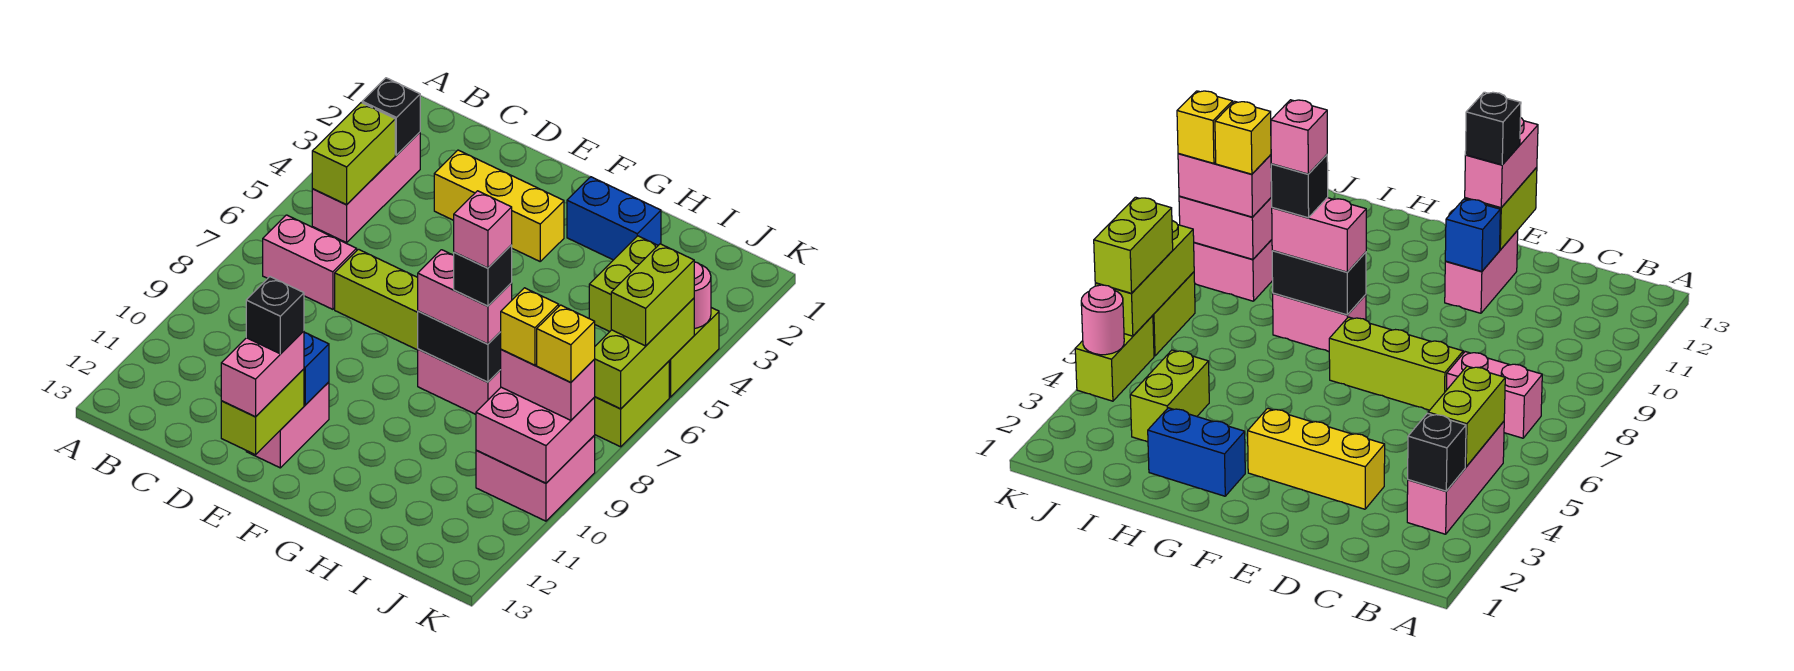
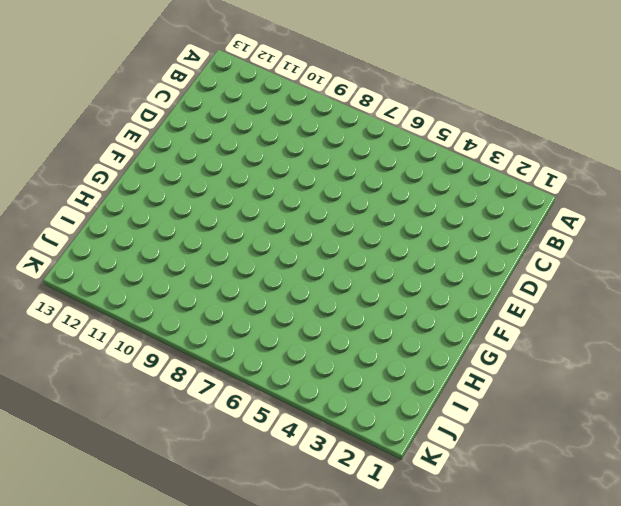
none -> pink 1x3 brick [312,132,420,243]
none -> pink 1x2 brick [263,215,357,309]
none -> yellow 1x3 brick [434,150,564,261]

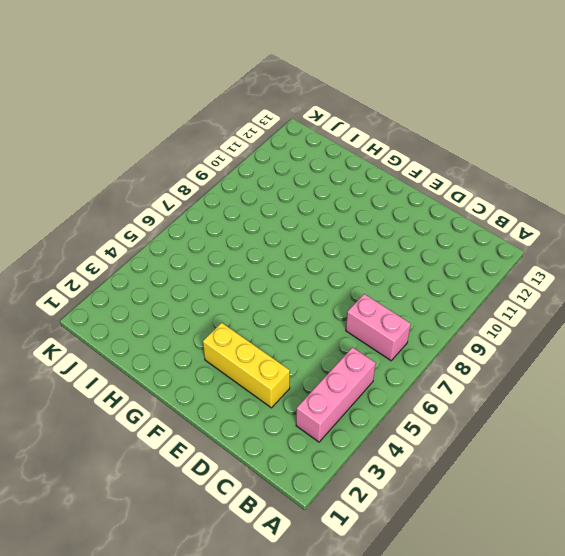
none -> lime 1x3 brick [335,249,418,350]
none -> pink 1x2 brick [246,382,329,468]
none -> blue 1x2 brick [567,177,661,260]

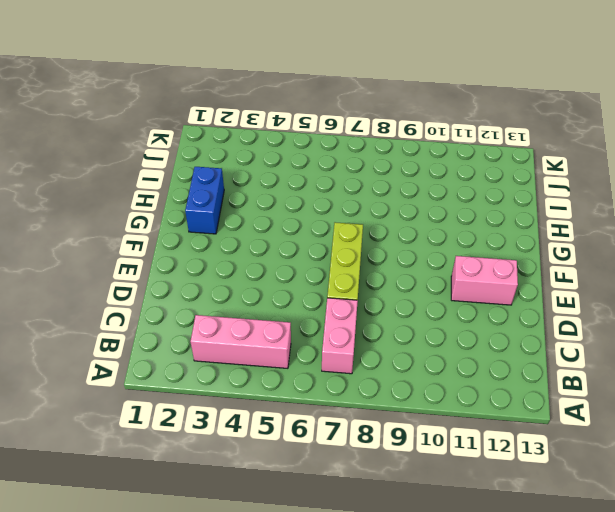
none -> yellow 1x3 brick [434,150,564,261]
none -> pink 1x2 brick [418,349,501,414]
none -> lime 1x2 brick [589,236,658,332]

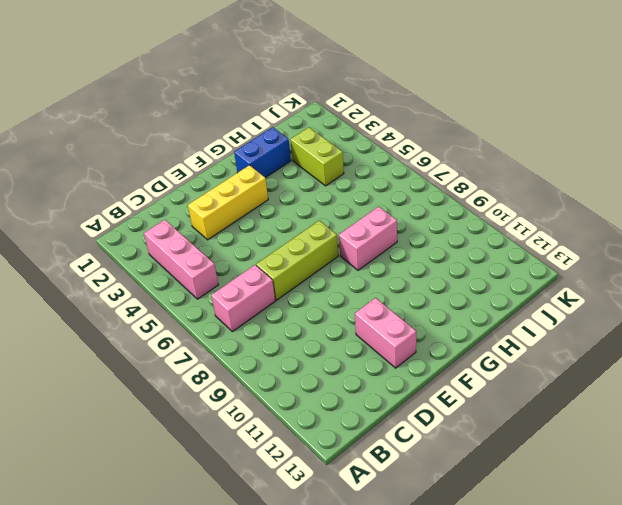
none -> pink 2x2 brick [476,436,595,521]
none -> lime 1x2 brick [669,308,719,397]
none -> lime 1x2 brick [594,361,669,447]

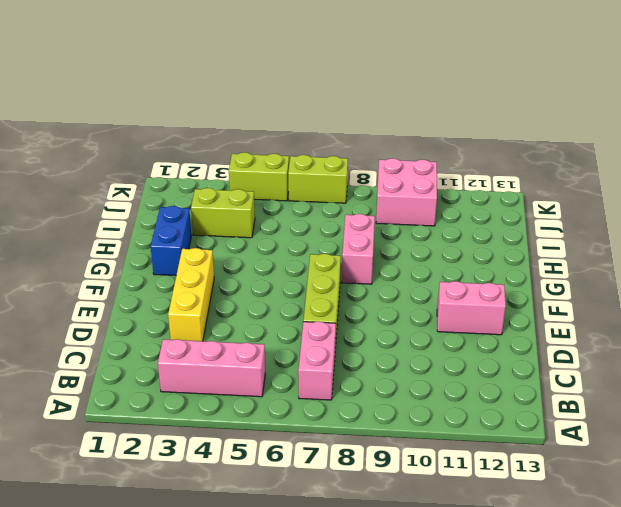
none -> black 1x1 brick [362,78,420,155]
none -> lime 1x2 brick [312,103,395,205]
none -> blue 1x1 brick [304,332,329,405]

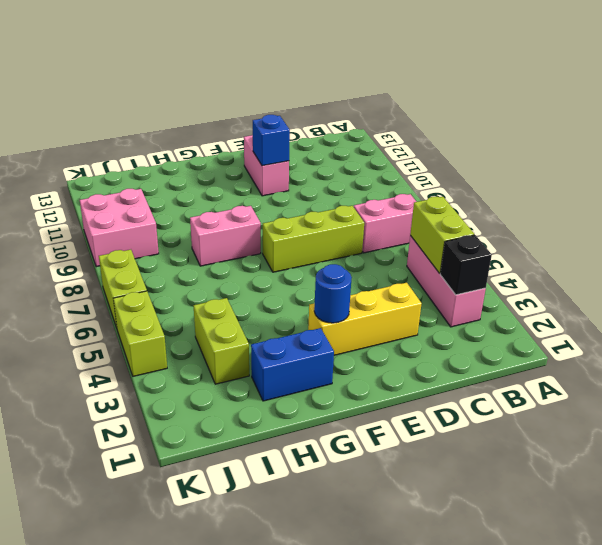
blue 1x1 round brick [314,264,352,323] -> none
none -> lime 1x2 brick [221,369,304,455]
none -> black 1x2 brick [418,311,501,382]
none -> pink 2x2 brick [476,387,595,483]

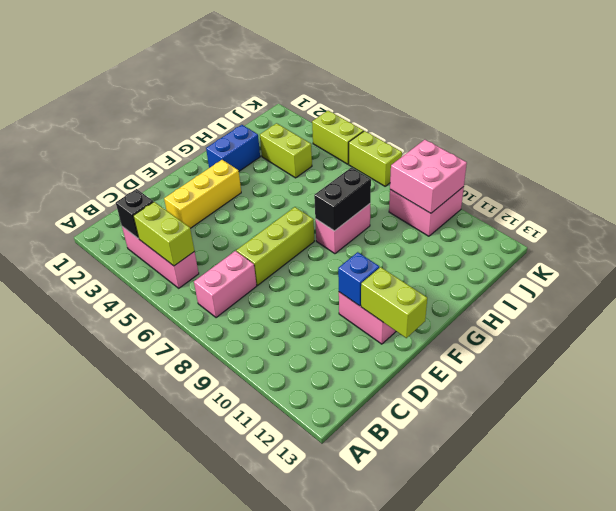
none -> pink 1x1 round brick [694,262,711,328]
none -> lime 1x3 brick [594,298,694,409]
none -> pink 1x2 brick [221,331,304,417]

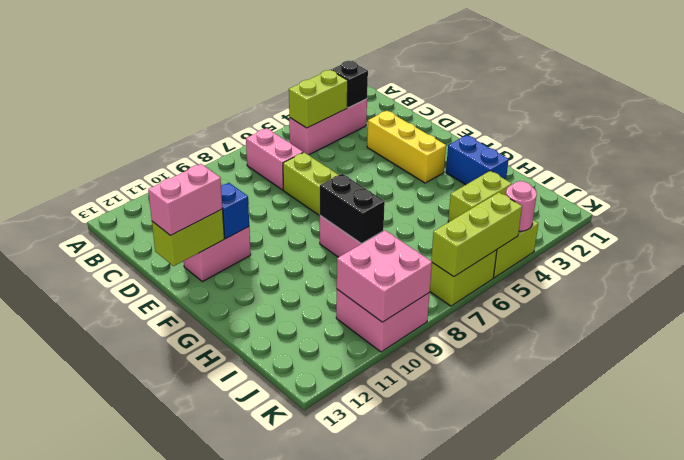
none -> pink 1x2 brick [418,250,512,344]
none -> pink 1x2 brick [501,350,595,420]
none -> lime 1x2 brick [611,244,694,346]

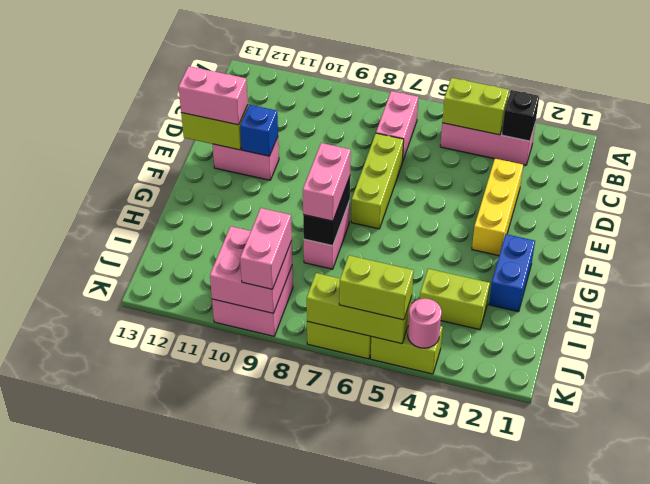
none -> black 1x1 brick [246,277,304,354]
none -> black 1x1 brick [454,245,512,306]
none -> yellow 1x1 brick [501,288,559,365]

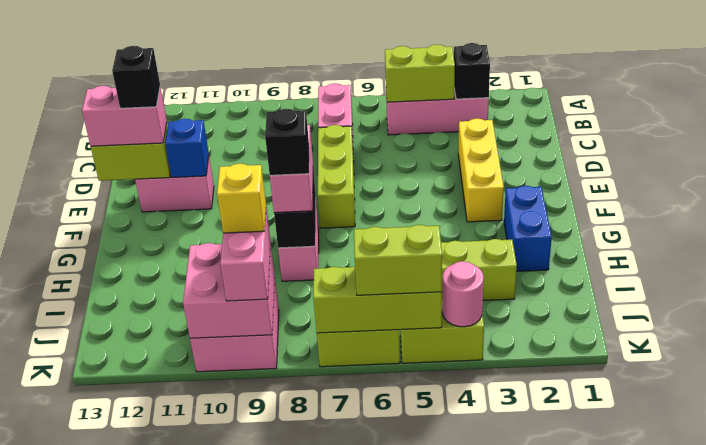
none -> yellow 1x1 brick [537,305,595,382]
none -> pink 1x1 brick [454,191,512,268]

